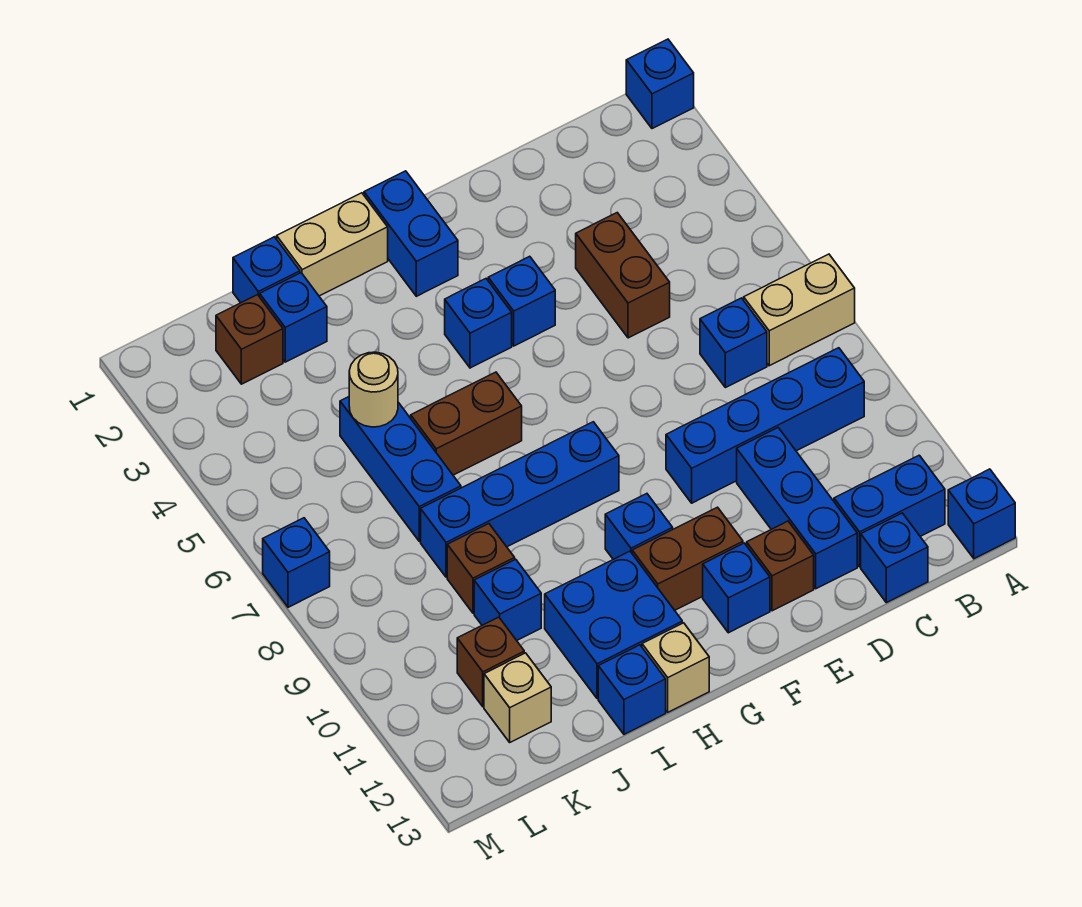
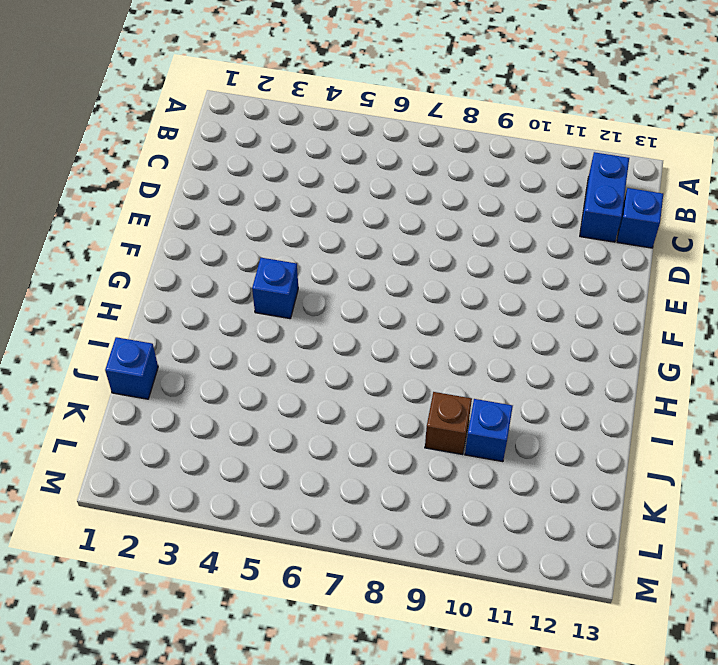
none -> blue 1x1 brick [626,39,694,129]
none -> tan 1x2 brick [744,254,855,366]
none -> blue 1x1 brick [948,469,1015,559]
none -> blue 1x4 brick [666,348,864,503]

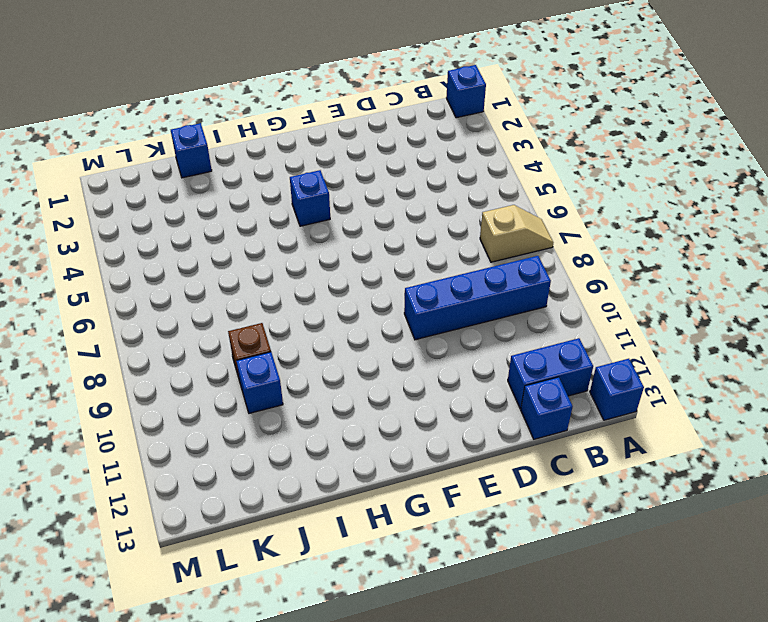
tan 1x2 slope [480,205,553,262] -> tan 1x2 brick [744,254,855,366]
none -> blue 1x1 brick [700,298,767,388]
none -> brown 1x2 brick [576,213,670,338]
none -> blue 1x3 brick [737,428,857,589]
none -> brown 1x1 brick [747,521,814,611]

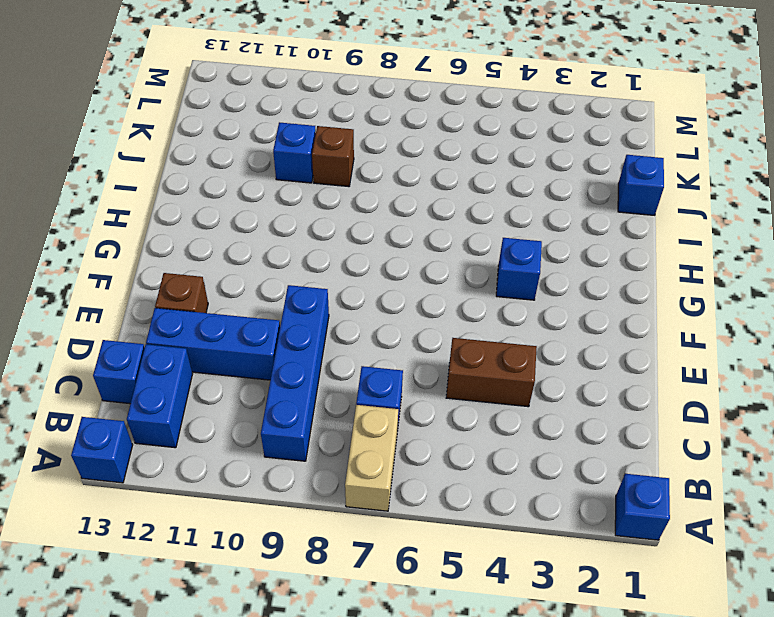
none -> blue 1x1 brick [488,256,555,346]
none -> brown 1x2 brick [632,507,743,610]
none -> blue 1x1 brick [703,543,770,633]
none -> blue 1x2 brick [364,171,458,296]

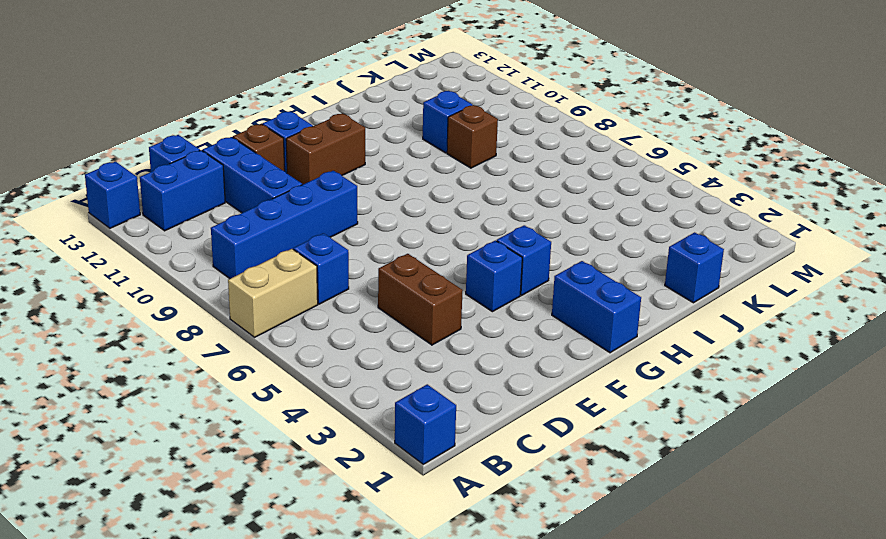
none -> blue 1x4 brick [421,422,619,577]
none -> blue 1x1 brick [605,494,673,559]
none -> tan 1x2 brick [277,193,388,296]
none -> brown 1x2 brick [411,372,522,475]

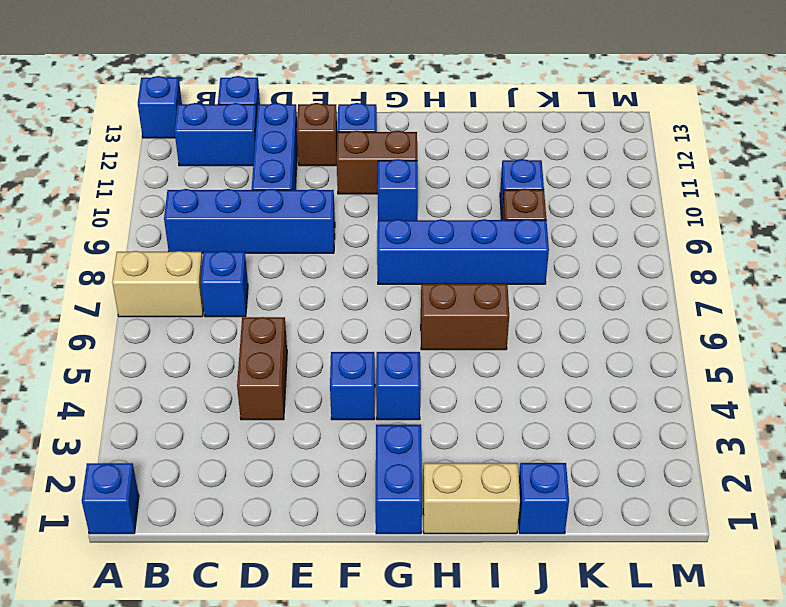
none -> blue 2x2 brick [545,551,682,699]
none -> tan 1x1 brick [642,623,709,712]
none -> blue 1x1 brick [598,645,666,734]
none -> blue 1x1 brick [260,273,327,362]

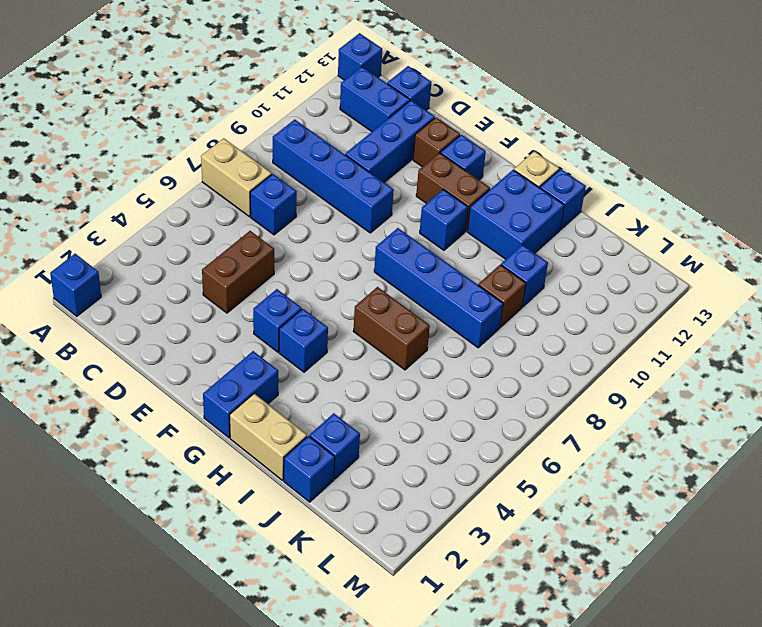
none -> blue 1x3 brick [340,397,461,541]
none -> brown 1x1 brick [216,295,283,384]
none -> brown 1x1 brick [457,617,524,707]
none -> tan 1x1 brick [484,653,551,742]

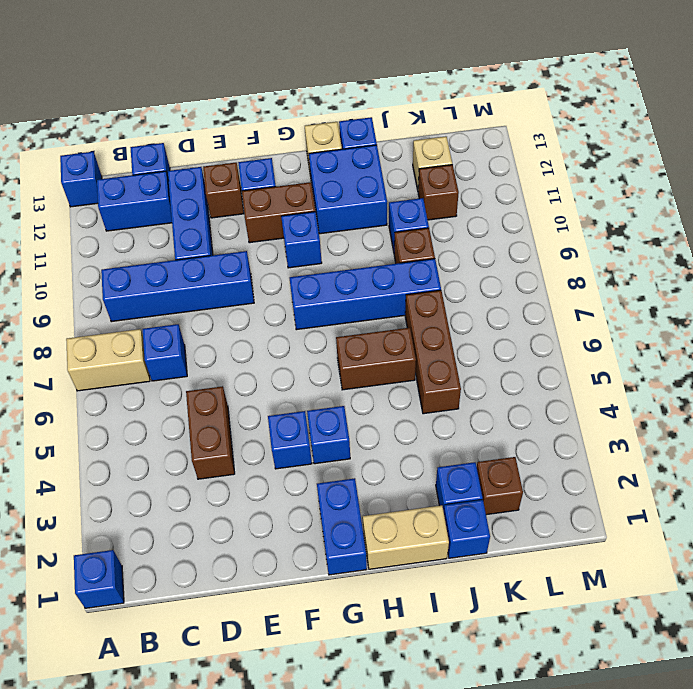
brown 1x3 brick [405,290,461,414] -> blue 1x3 brick [340,397,461,541]
none -> blue 1x1 brick [263,518,330,607]
none -> tan 1x1 round brick [349,352,398,427]

